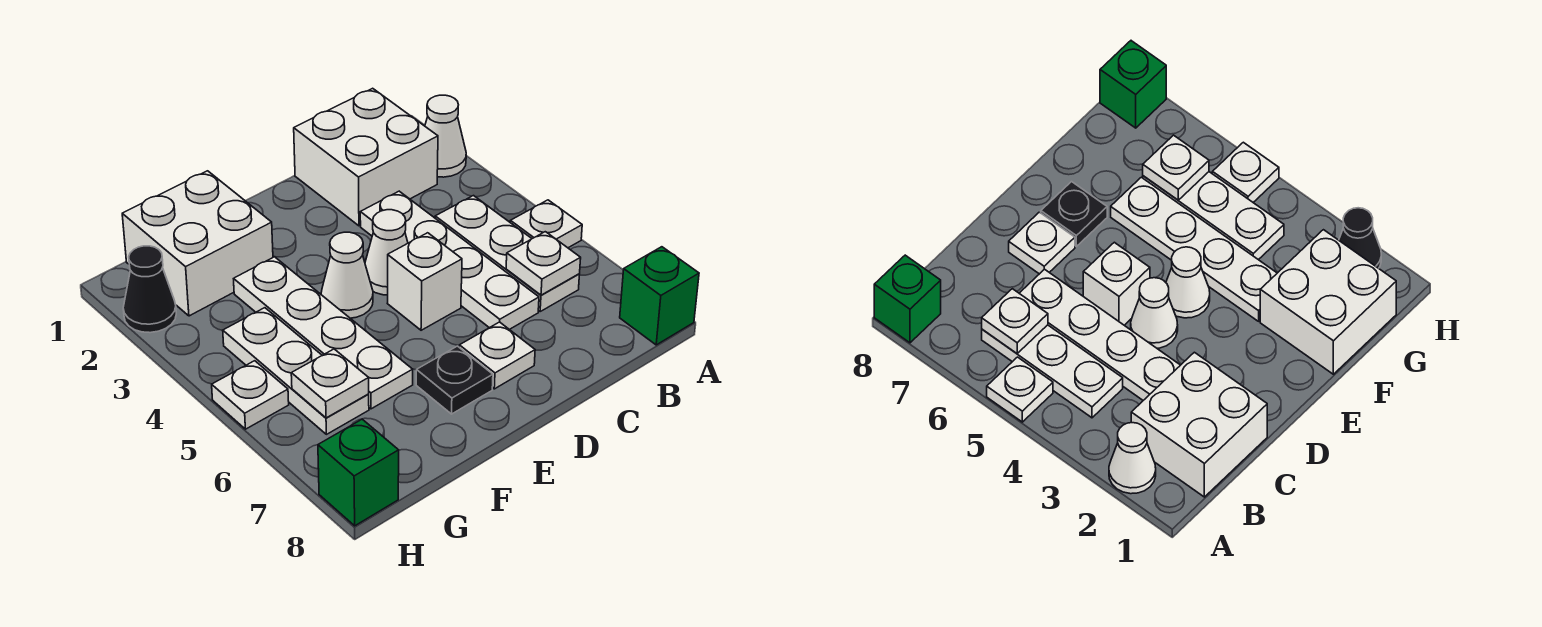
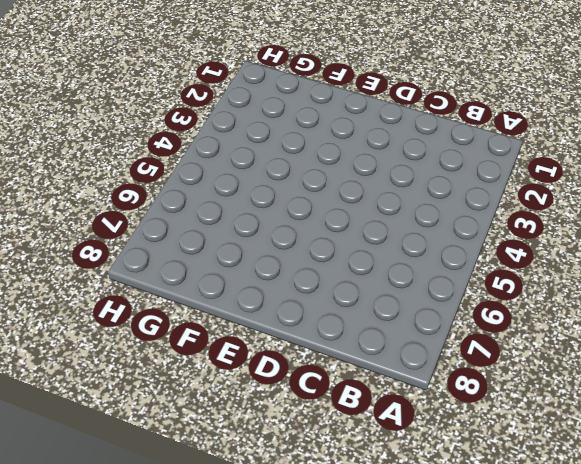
none -> white 1x1 cone [425,95,466,177]
none -> white 1x1 plate [510,200,582,248]
none -> green 1x1 brick [620,247,699,345]

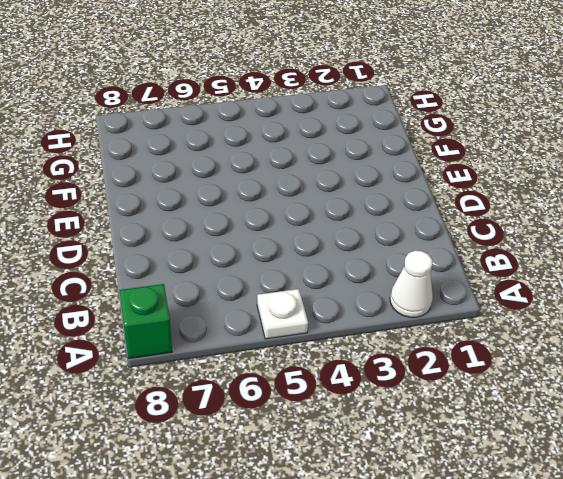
none -> white 2x2 brick [294,88,438,226]
none -> white 1x3 plate [435,196,579,311]
none -> white 1x4 plate [360,191,539,329]

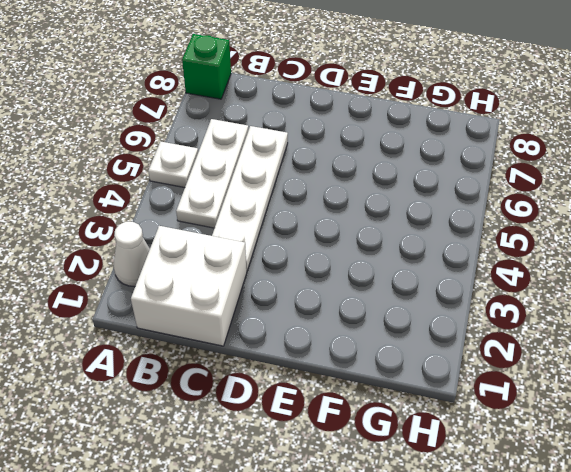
none -> white 1x1 cone [365,210,408,295]
none -> white 1x1 brick [387,233,462,330]
none -> white 1x1 plate [459,322,535,389]

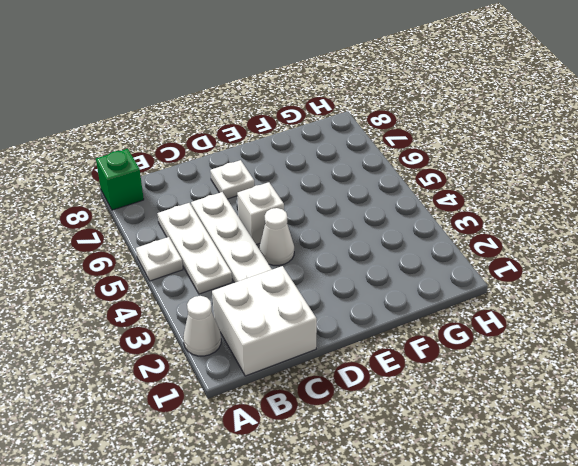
none -> white 1x1 cone [321,232,373,318]
none -> black 1x1 plate [416,346,493,414]
none -> white 2x2 brick [122,171,273,316]

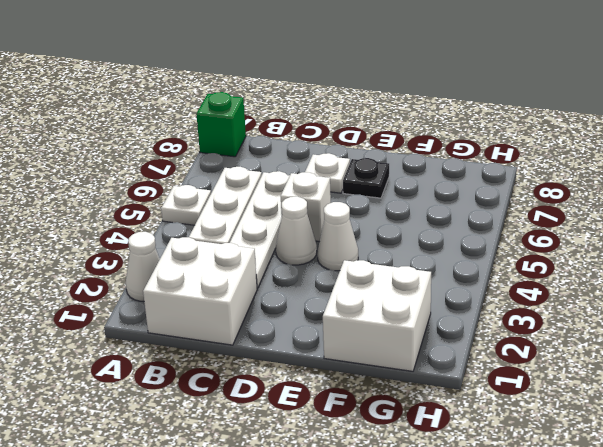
none -> white 1x4 plate [234,257,413,409]
none -> white 1x3 plate [223,308,369,434]
none -> black 1x1 cone [123,246,176,333]

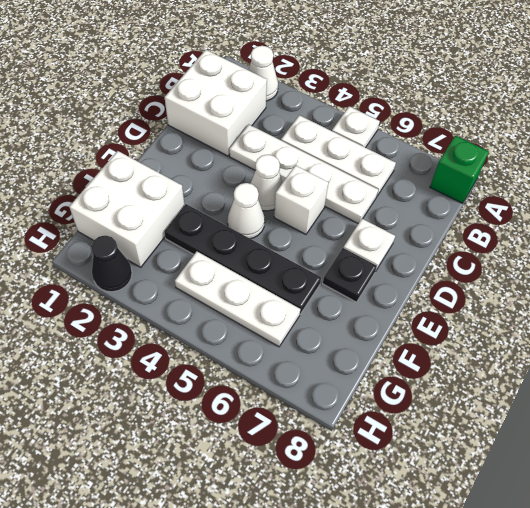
black 1x4 plate [164,204,321,314] -> white 1x4 plate [234,257,413,409]
none -> white 1x1 plate [212,361,289,429]
none -> green 1x1 brick [318,419,399,526]
none -> white 1x1 plate [506,232,581,295]

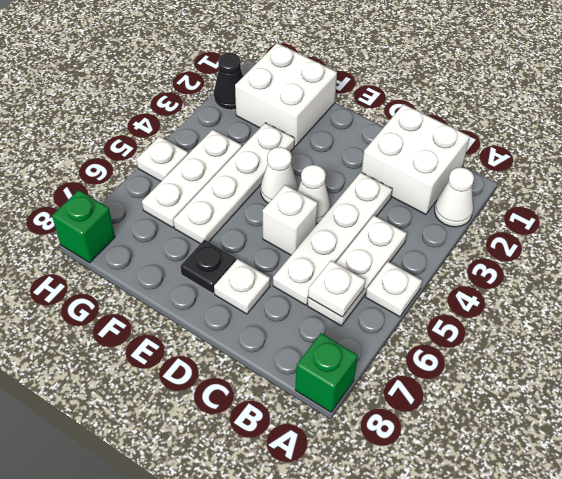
none -> white 1x1 plate [291,349,369,418]

